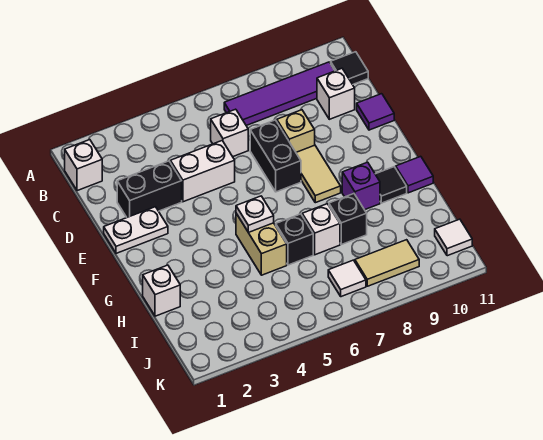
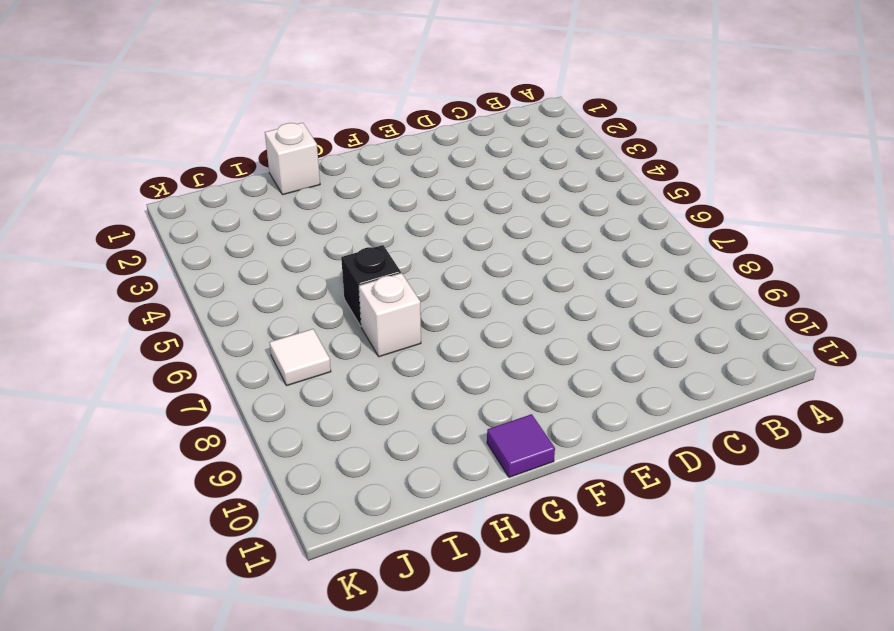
none -> white 1x1 brick [65,140,102,191]
none -> purple 1x4 tile [224,62,335,126]
none -> black 1x1 tile [331,52,368,85]

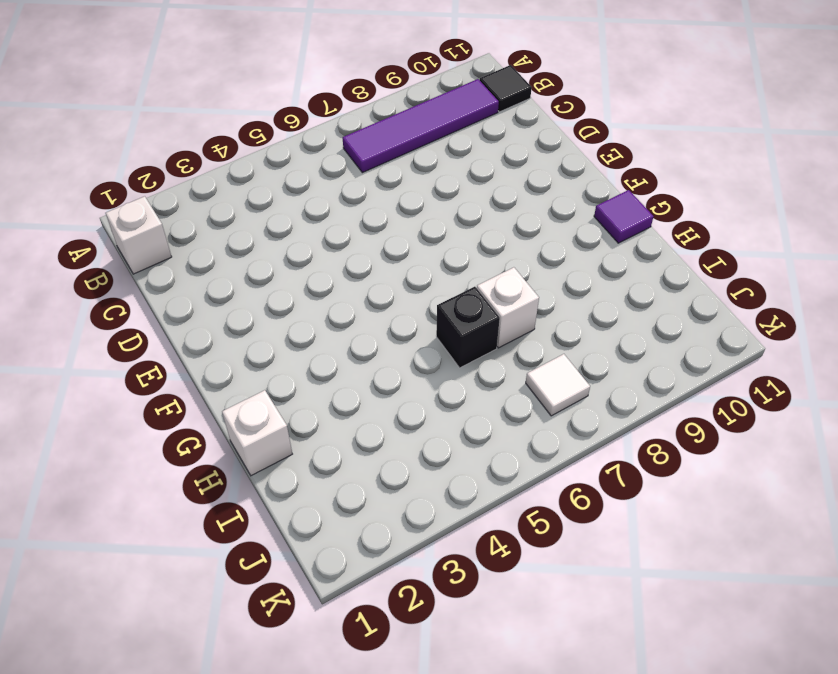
none -> white 1x1 brick [211,109,248,157]
none -> white 1x1 brick [317,68,355,119]
none -> black 1x2 brick [117,161,182,217]

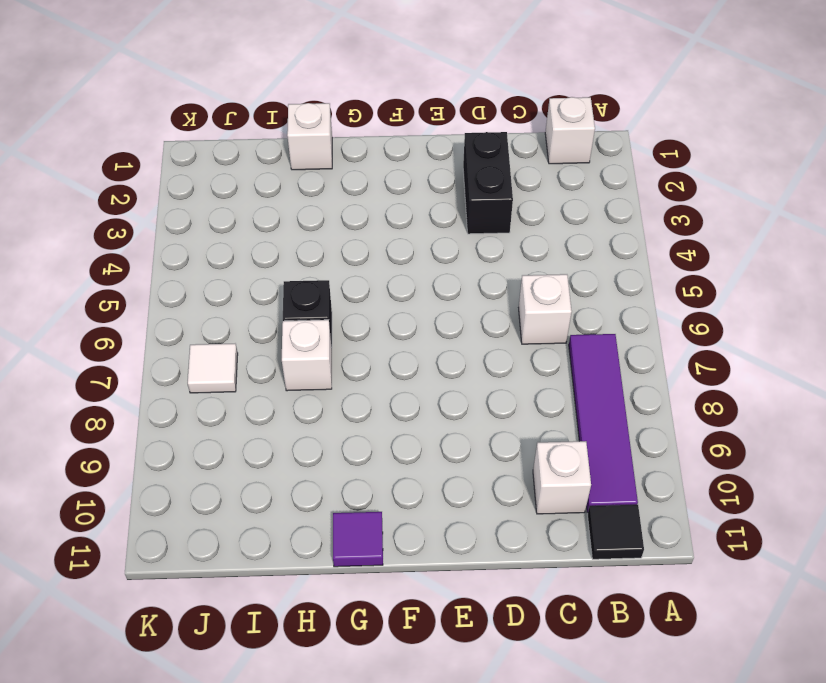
none -> white 1x2 brick [170,141,235,202]
none -> black 1x2 brick [250,120,301,192]
none -> tan 1x1 brick [277,110,315,152]

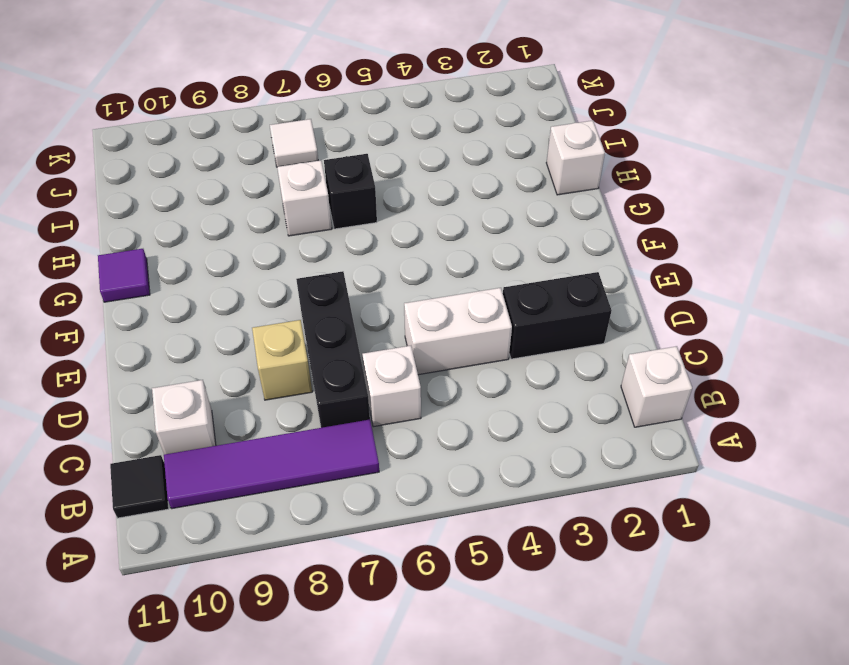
black 1x3 brick [296,271,370,428] -> black 1x2 brick [250,120,301,192]
none -> purple 1x1 tile [357,94,394,130]
none -> white 1x2 plate [104,207,168,253]
none -> tan 1x2 tile [296,145,341,203]

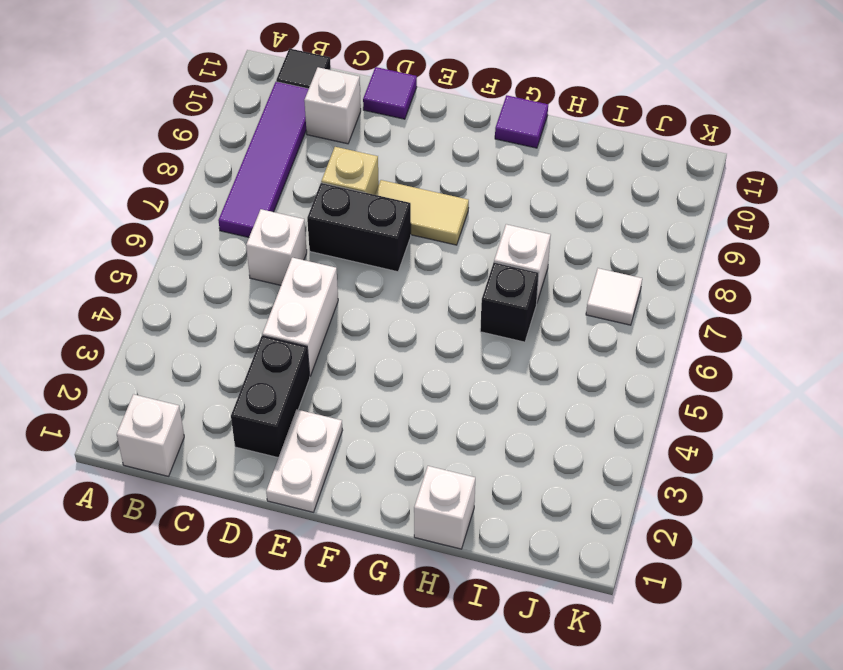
none -> tan 1x2 brick [236,214,287,275]
none -> purple 1x1 brick [342,162,380,210]
none -> black 1x1 tile [375,167,407,203]

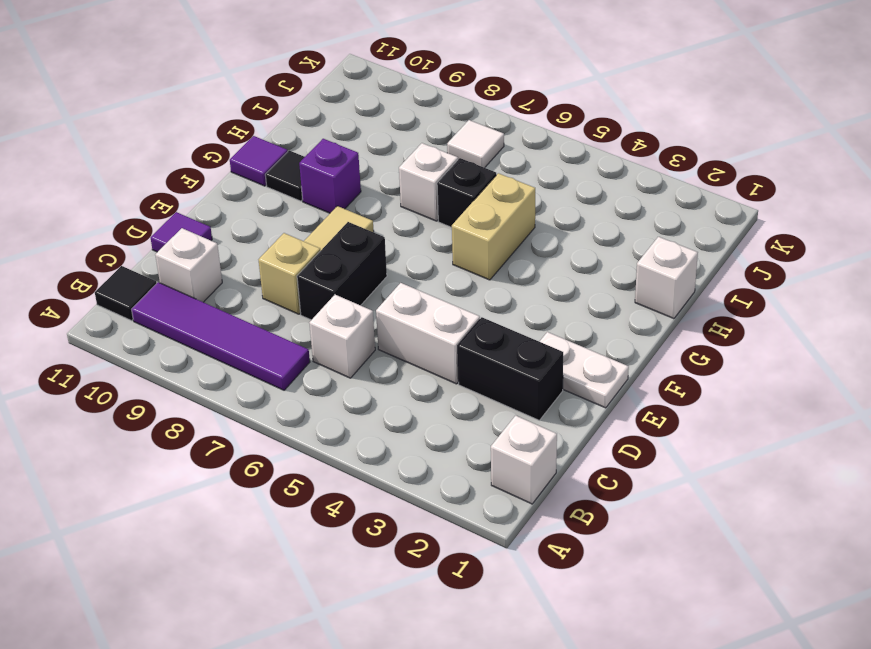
none -> black 1x1 brick [329,194,367,244]
none -> tan 1x2 tile [355,240,419,286]
none -> white 1x1 tile [435,219,472,256]

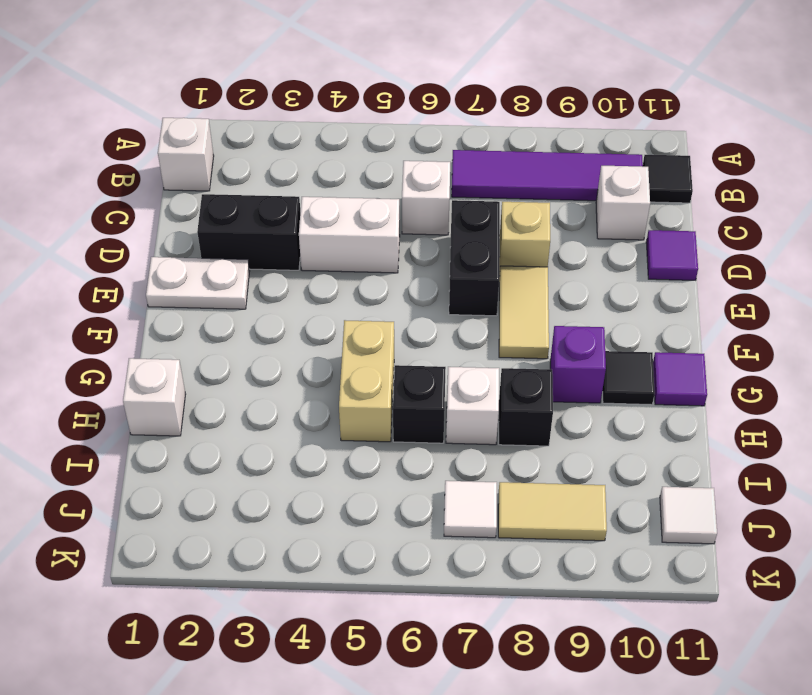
none -> white 1x1 plate [236,196,274,232]

